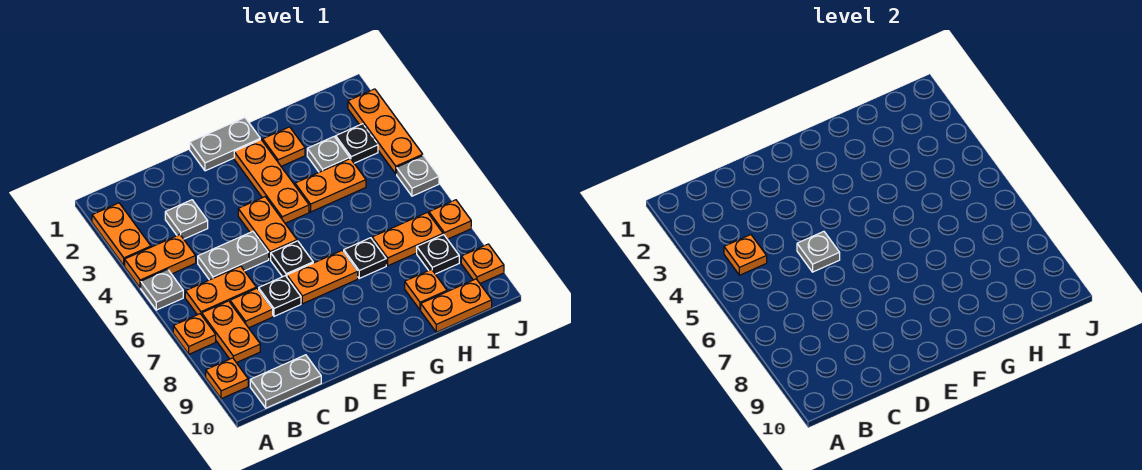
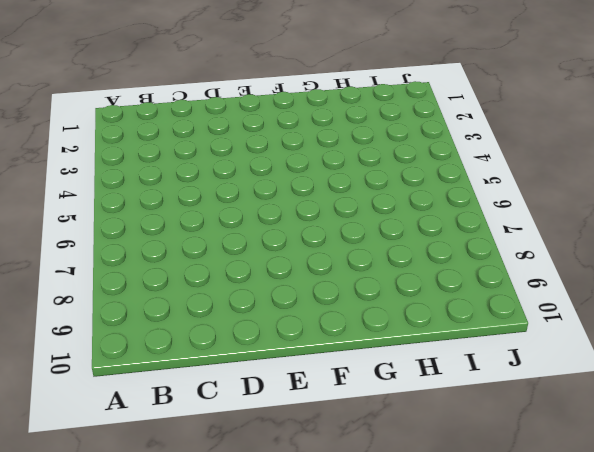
none -> orange 1x2 plate [92,203,151,266]
none -> orange 1x2 plate [125,235,196,288]
none -> grey 1x1 plate [141,269,183,310]
none -> orange 1x1 plate [173,314,216,354]

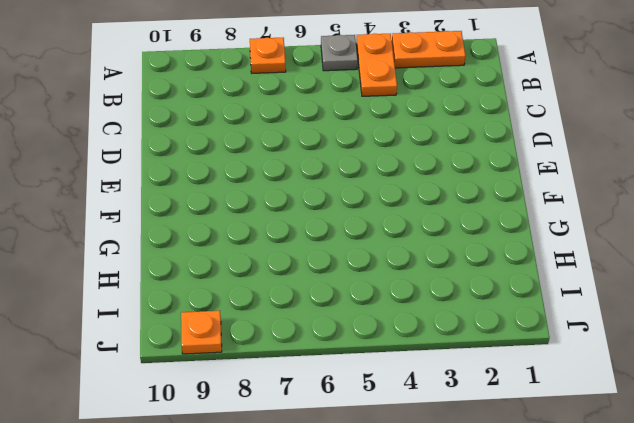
none -> orange 1x1 plate [206,358,248,399]
none -> orange 1x2 plate [185,266,256,315]
none -> orange 1x2 plate [202,301,260,363]
none -> grey 1x2 plate [250,355,321,408]

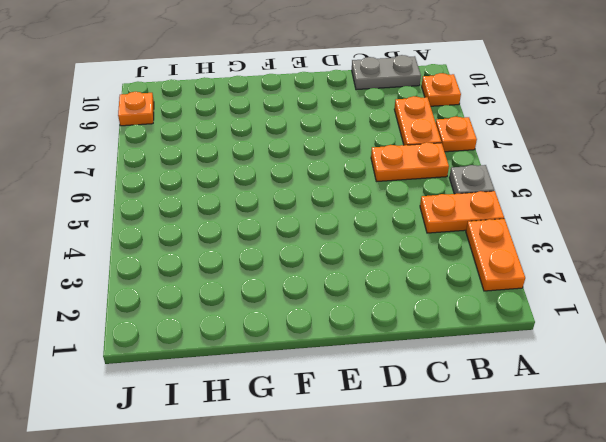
none -> grey 1x1 plate [165,200,208,239]
none -> grey 1x2 plate [198,231,269,280]
none -> orange 1x1 plate [230,288,273,328]
none -> black 1x1 plate [259,276,301,316]

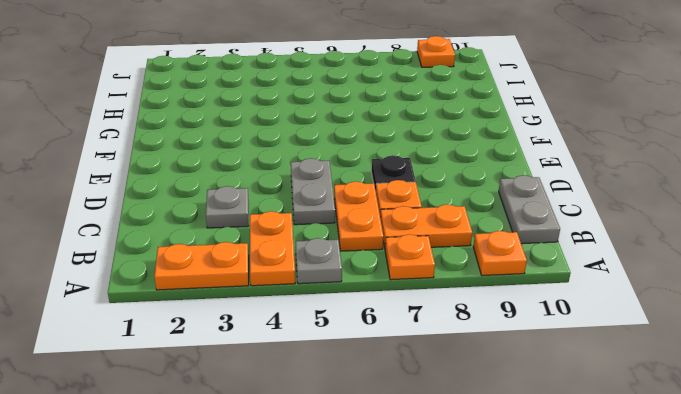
none -> grey 1x2 plate [190,118,260,171]
none -> orange 1x2 plate [238,197,297,259]
none -> black 1x1 plate [271,241,313,277]
none -> orange 1x2 plate [287,251,358,304]

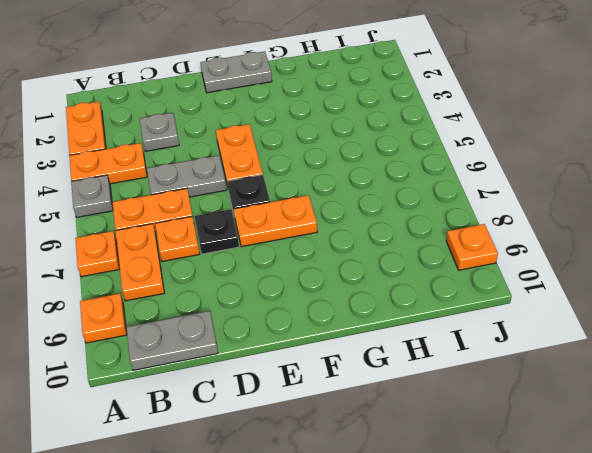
none -> orange 1x3 plate [234,140,309,223]
none -> orange 1x1 plate [263,127,305,166]
none -> orange 1x2 plate [295,159,366,212]
none -> black 1x1 plate [344,238,386,278]

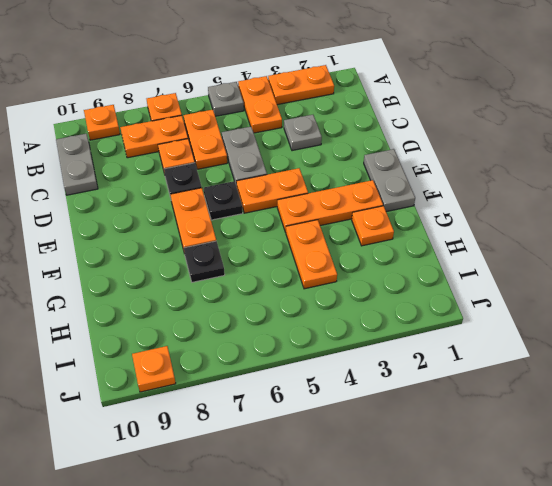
none -> grey 1x1 plate [307,137,350,172]
none -> orange 1x2 plate [372,212,443,266]
none -> orange 1x1 plate [405,269,447,310]
none -> orange 1x2 plate [421,279,492,332]

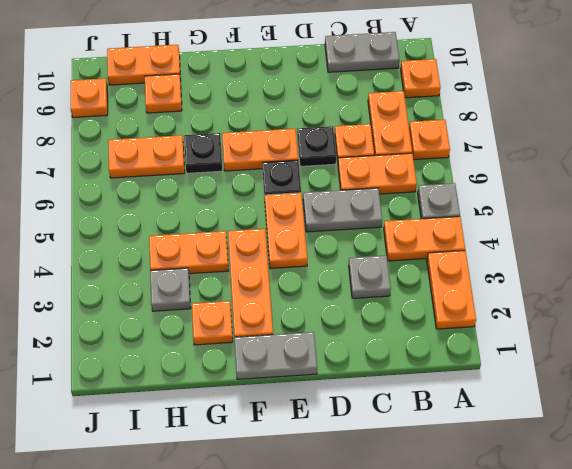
none -> black 1x1 plate [336,124,378,163]
none -> black 1x1 plate [417,235,459,274]
none -> orange 1x3 plate [348,89,423,174]
none -> grey 1x1 plate [397,155,439,196]

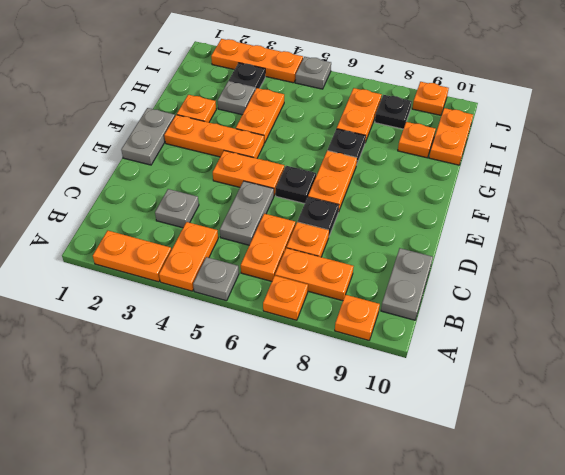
none -> orange 1x1 plate [429,200,471,239]
none -> orange 1x1 plate [724,235,767,275]
none -> grey 1x1 plate [797,231,840,272]

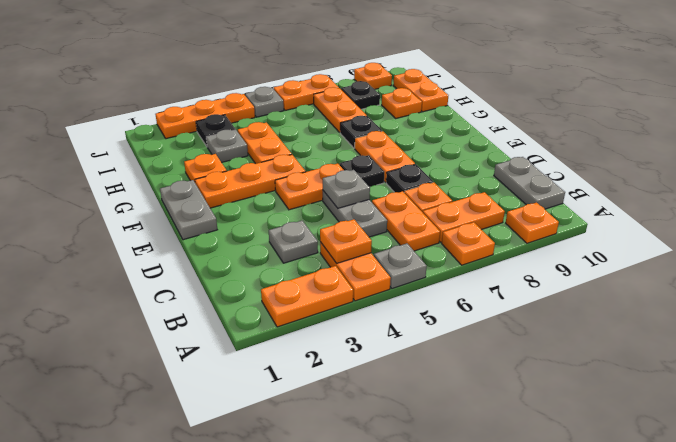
orange 1x2 plate [274,74,339,110] -> orange 1x1 plate [429,200,471,239]

